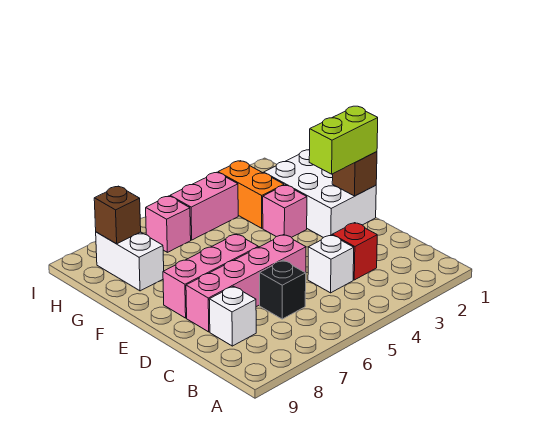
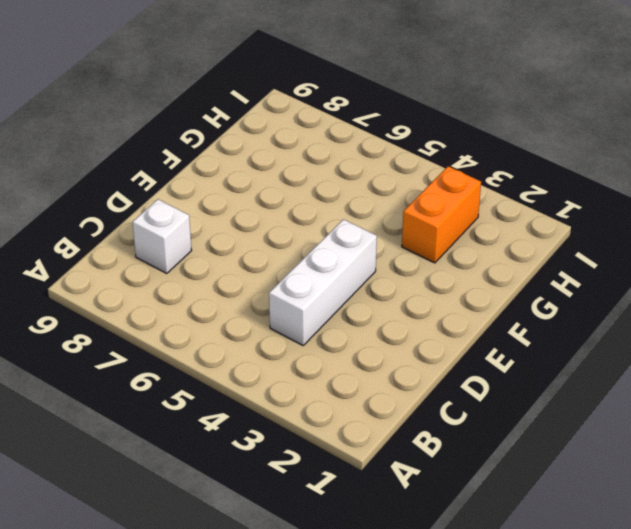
white 1x3 brick [269,219,377,345] -> white 1x1 brick [308,235,354,293]
none -> red 1x1 brick [332,223,377,280]
none -> black 1x1 brick [260,260,306,319]
none -> pink 1x4 brick [186,235,306,332]

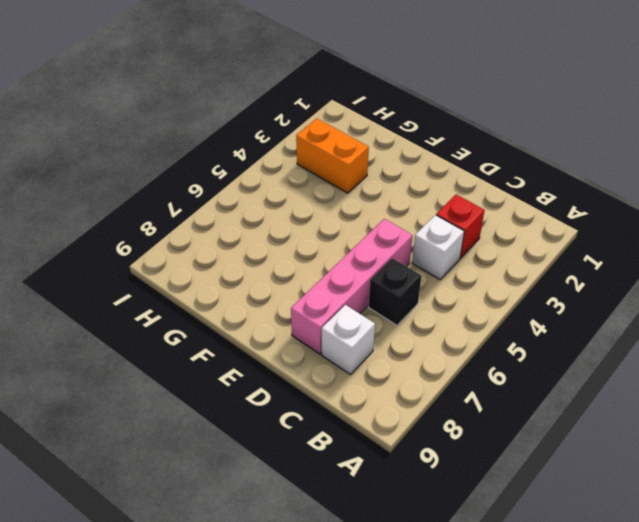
none -> white 2x3 brick [264,150,376,238]
none -> pink 1x3 brick [163,234,258,318]
none -> pink 1x1 brick [263,185,307,238]

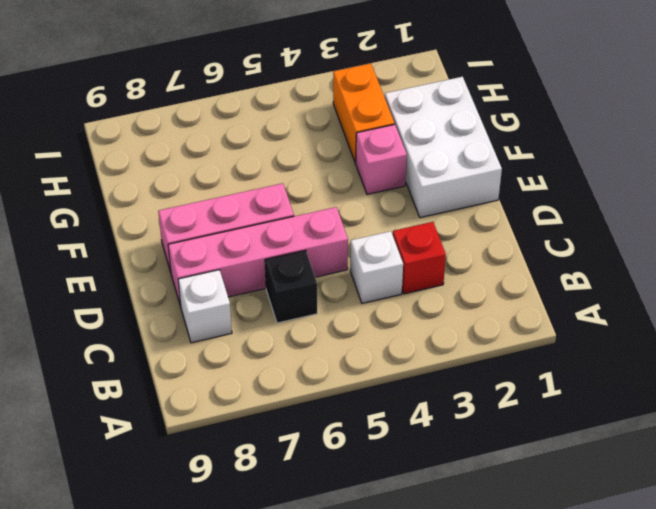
none -> white 1x2 brick [96,232,164,291]
none -> pink 1x2 brick [170,173,238,240]
none -> pink 1x1 brick [146,196,191,252]

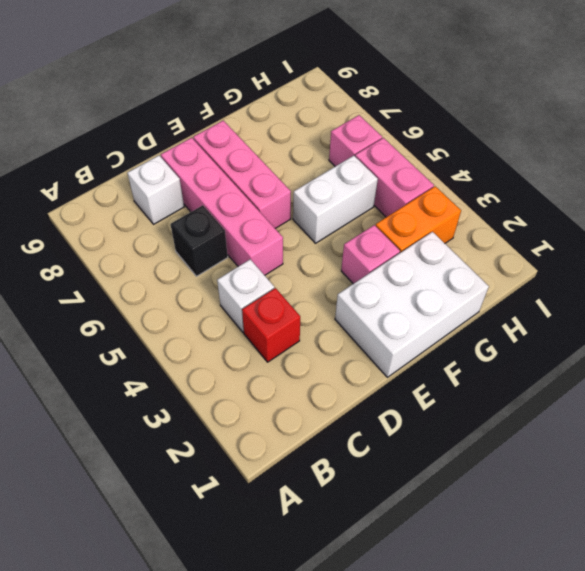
white 1x2 brick [293,156,378,243] -> white 1x2 brick moved to [96,232,164,291]
none -> brown 1x1 brick [332,152,377,196]
none -> brown 1x1 brick [94,186,141,244]
none -> lime 1x2 brick [309,106,378,174]

